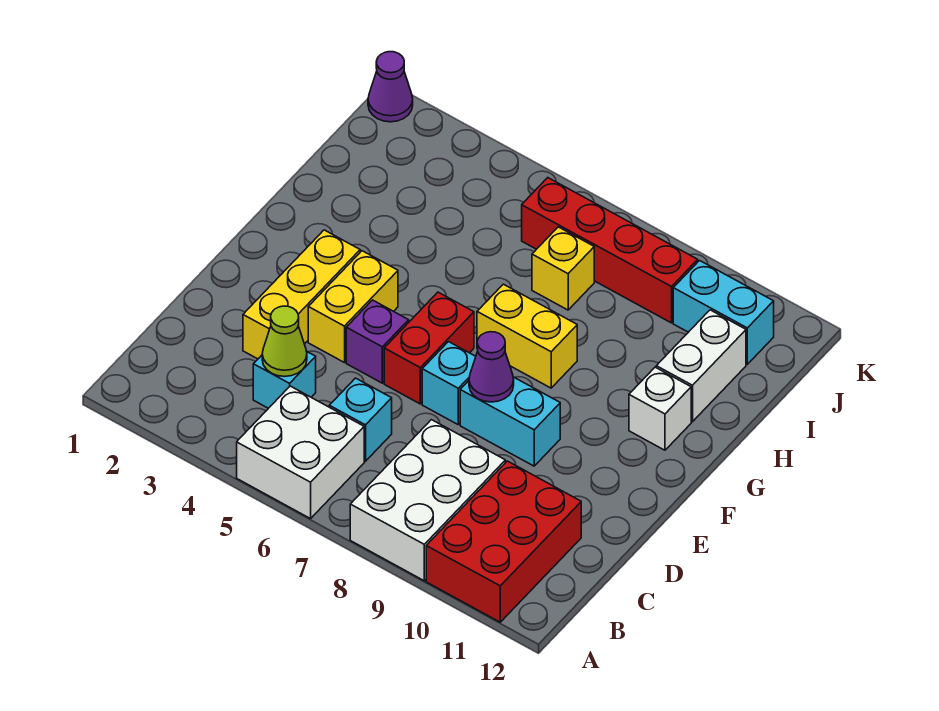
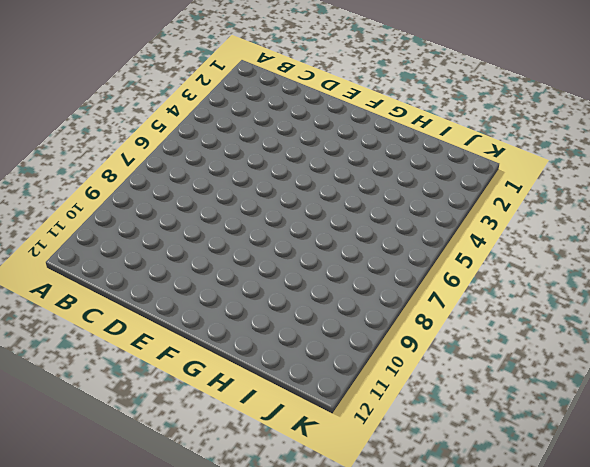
none -> white 2x2 brick [237,386,364,519]
none -> white 2x3 brick [350,420,505,581]
none -> red 2x3 brick [426,461,581,622]

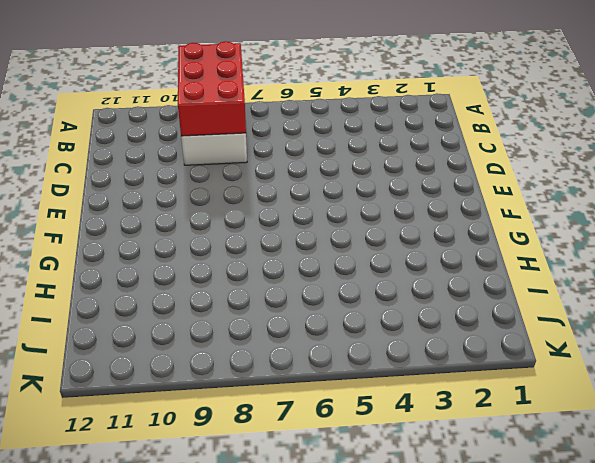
red 2x3 brick [178,41,246,136] -> red 2x3 brick moved to [426,461,581,622]
none -> white 2x2 brick [237,386,364,519]
none -> cyan 1x1 brick [253,352,316,408]
none -> cyan 1x1 brick [329,378,392,461]

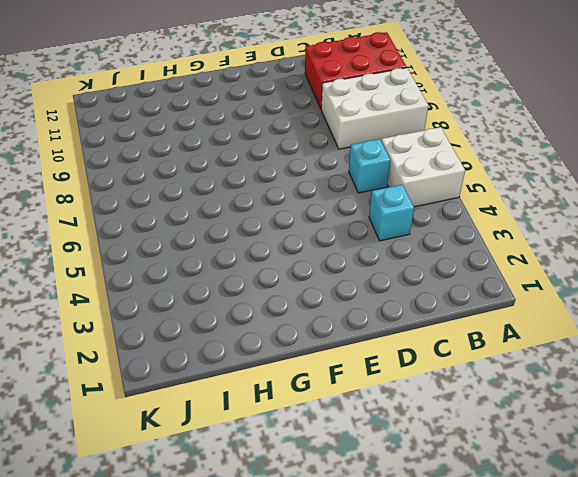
none -> yellow 1x3 brick [243,230,360,359]
none -> yellow 1x2 brick [308,251,398,363]
none -> purple 1x1 brick [346,300,409,383]

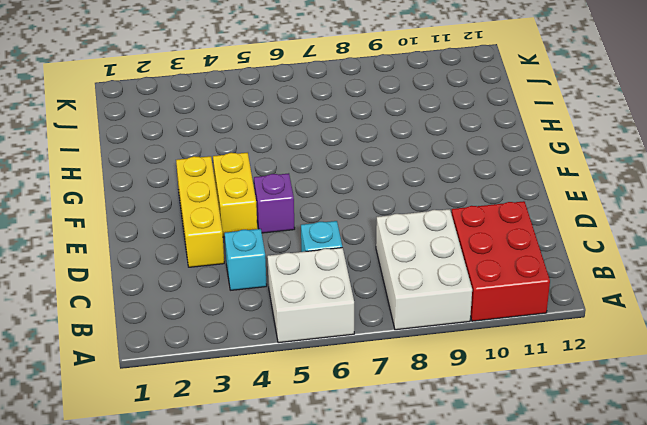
none -> red 1x2 brick [384,292,474,404]
none -> cyan 1x1 brick [422,342,476,424]
none -> cyan 1x2 brick [460,377,560,466]

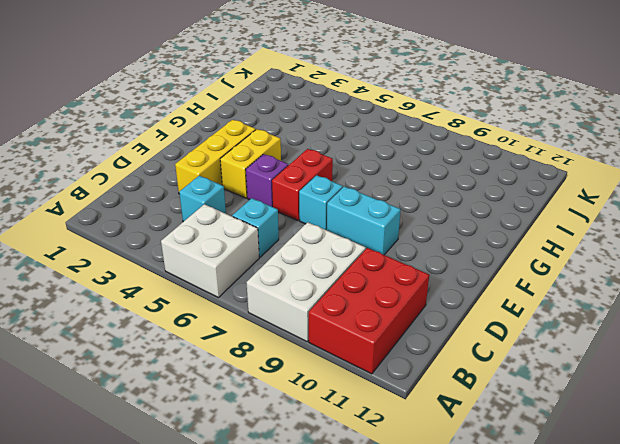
none -> yellow 1x2 brick [477,284,577,388]
none -> white 1x1 brick [629,367,691,450]
none -> white 1x2 brick [656,310,746,422]

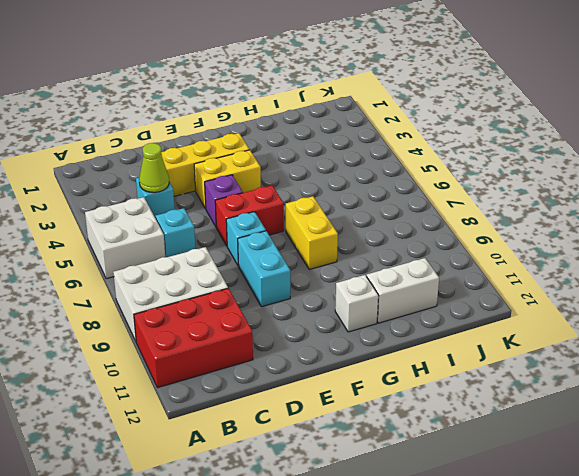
none -> yellow 1x1 brick [532,227,594,310]
none -> red 1x4 brick [522,178,698,323]
none -> cyan 1x2 brick [673,261,774,364]

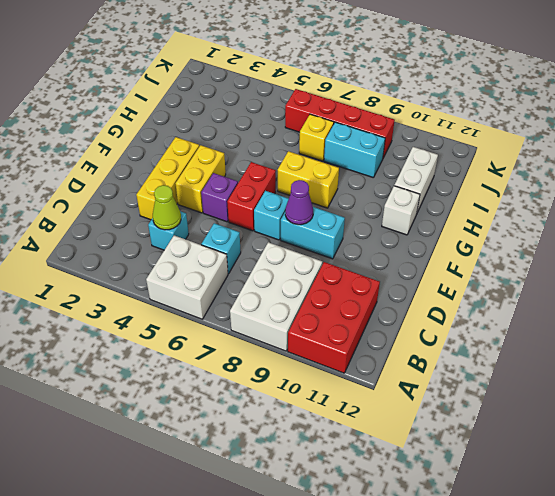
cyan 1x2 brick [324,122,385,178] -> cyan 1x2 brick moved to [673,261,774,364]
none -> purple 1x1 cone [368,52,413,122]

